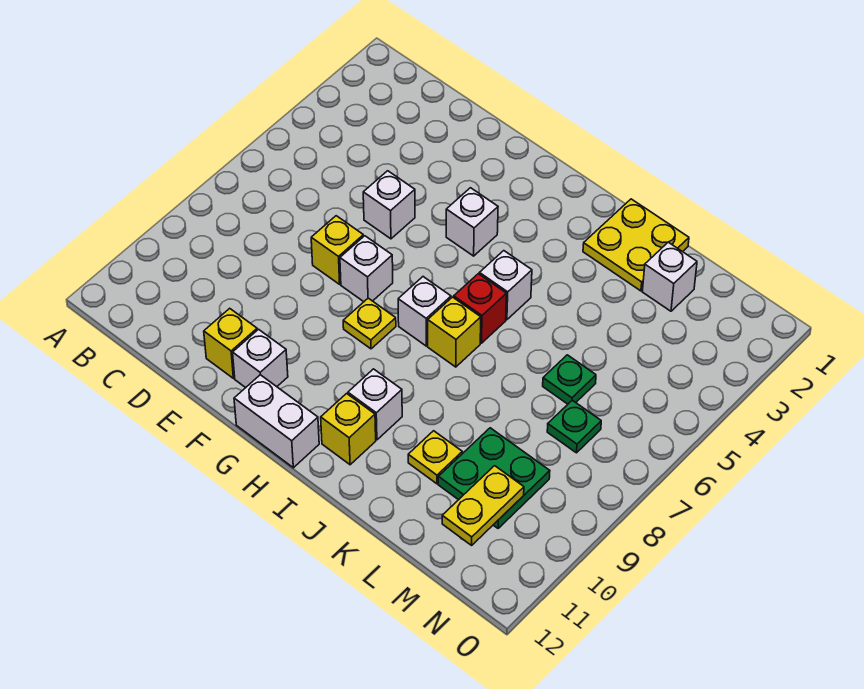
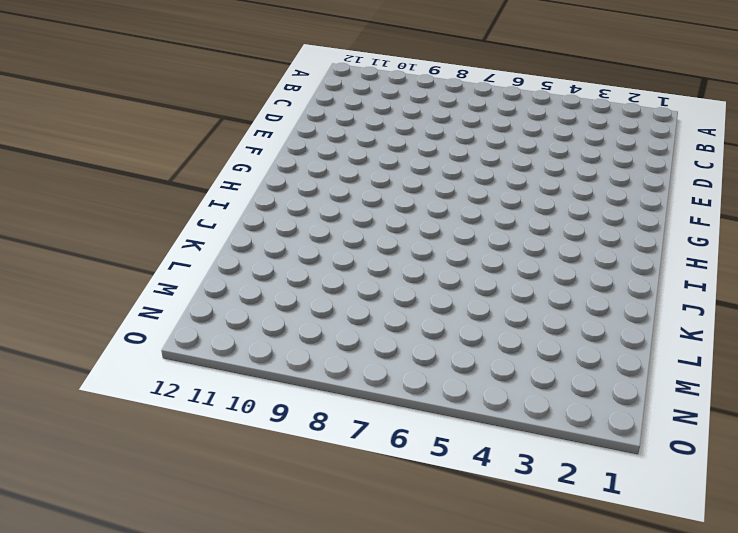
none -> white 1x1 brick [363,171,415,239]
none -> yellow 1x1 brick [311,216,363,284]
none -> yellow 1x1 brick [204,308,257,378]

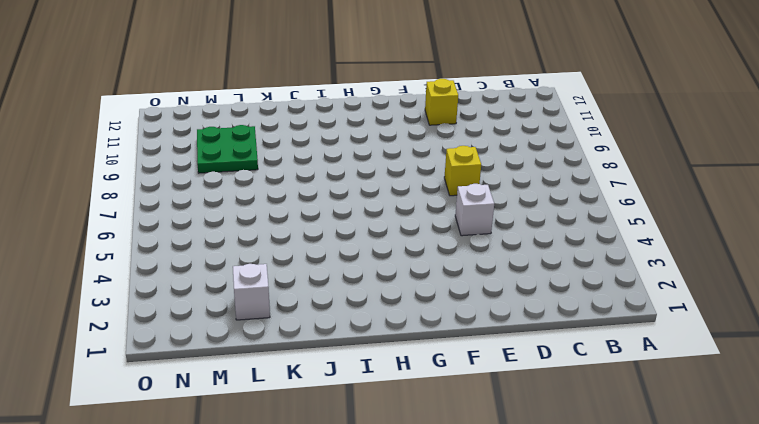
none -> white 1x1 brick [340,236,393,302]
none -> white 1x1 brick [233,329,288,388]
none -> white 1x1 brick [446,188,498,256]

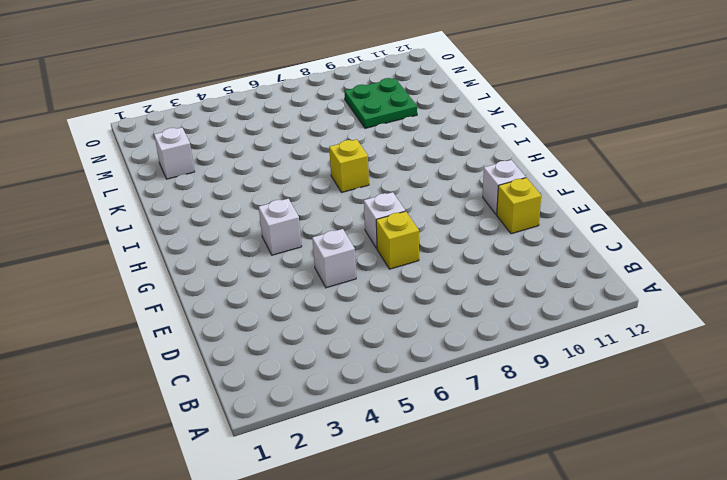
none -> yellow 1x1 plate [343,298,396,349]
none -> white 1x2 brick [234,375,319,468]
none -> white 1x1 brick [398,277,451,346]

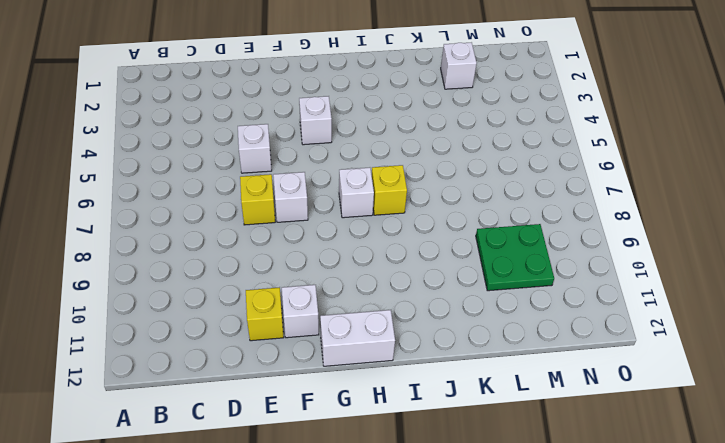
none -> yellow 1x1 plate [343,298,396,349]
none -> white 1x1 brick [479,251,532,320]
none -> red 1x1 brick [454,274,507,343]

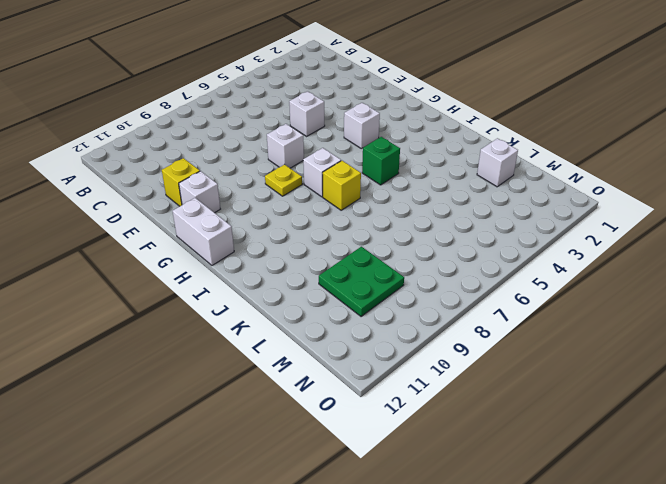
green 1x1 brick [362,137,400,185] -> white 1x1 brick [479,251,532,320]
none -> yellow 1x1 brick [311,216,363,284]
none -> red 1x1 brick [454,274,507,343]
none -> white 1x1 brick [348,369,402,440]

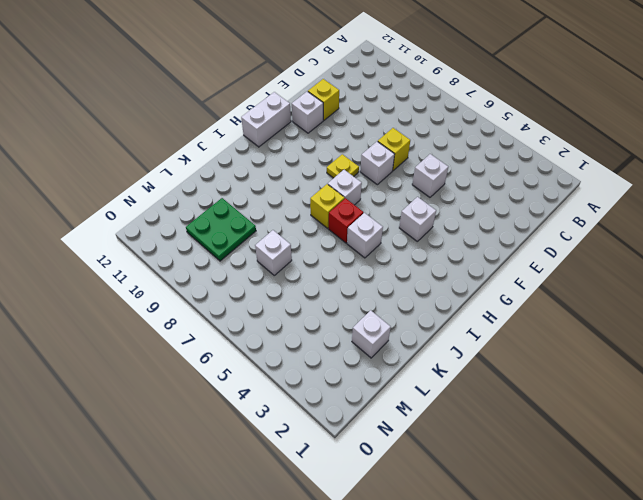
white 1x1 brick [255,230,292,275] -> white 1x1 brick moved to [348,369,402,440]
none -> yellow 1x1 brick [321,394,376,465]
none -> yellow 2x2 plate [583,199,689,291]
none -> yellow 1x1 plate [408,431,462,484]

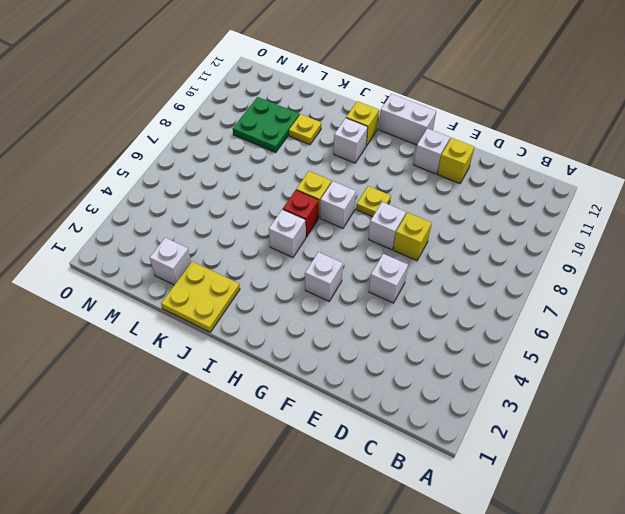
none -> green 1x1 plate [543,355,596,404]
none -> green 1x1 plate [547,400,601,453]
none -> yellow 1x2 plate [442,466,524,545]

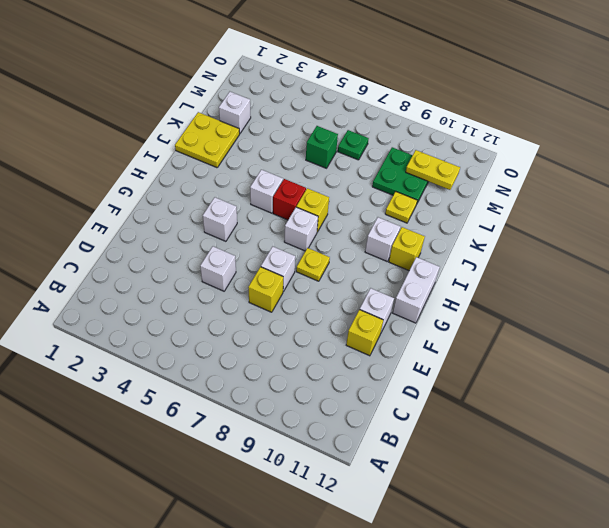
green 1x1 brick [306,126,338,168] -> green 1x1 plate [543,355,596,404]

